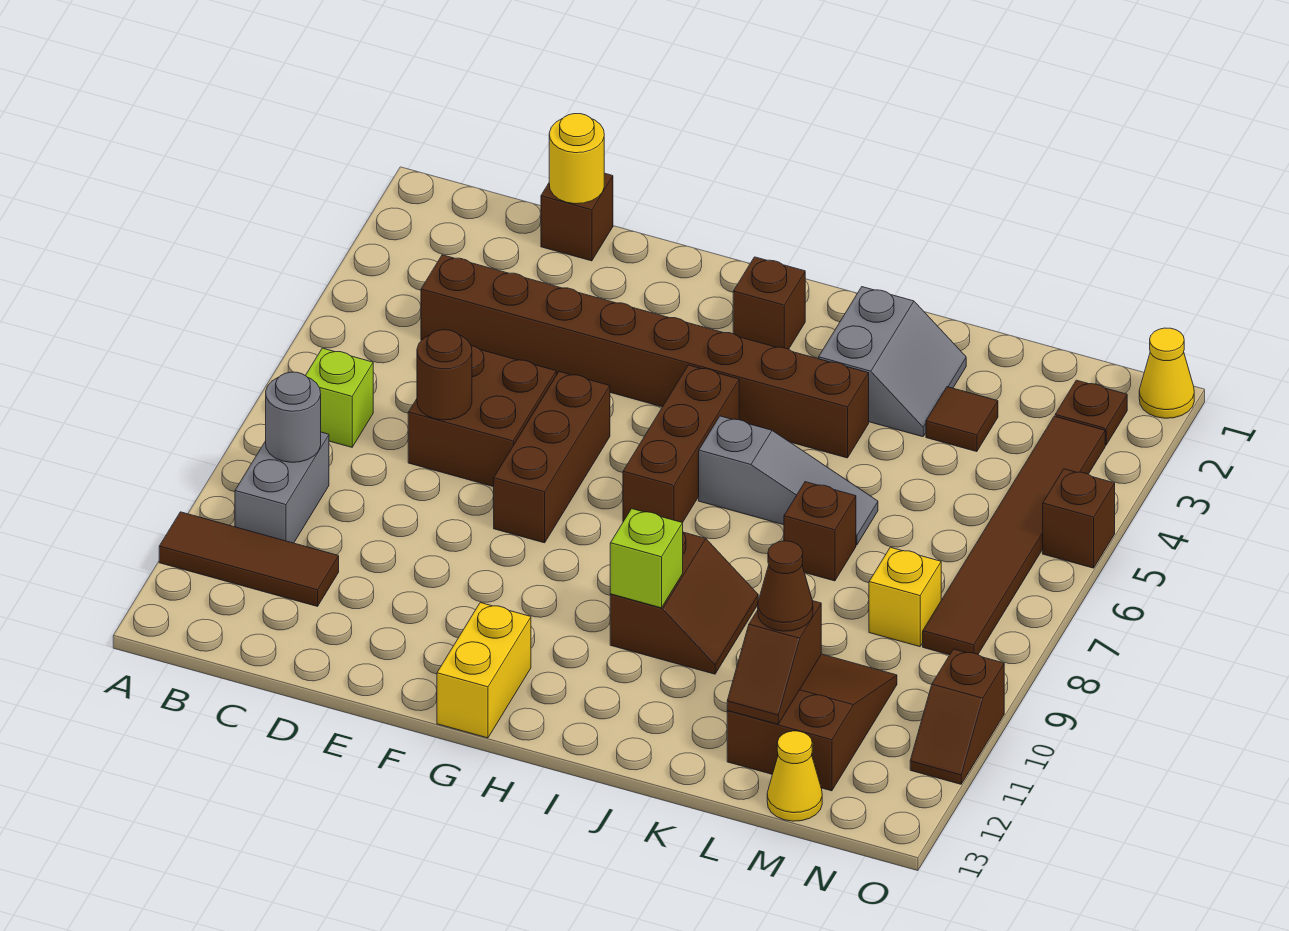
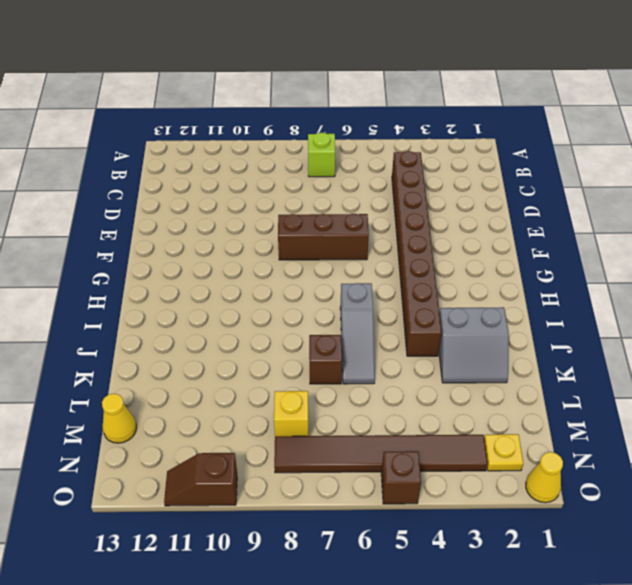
yellow 1x1 plate [484,434,523,471] -> brown 1x1 plate [1055,380,1127,445]
none -> brown 1x3 tile [159,512,339,606]
none -> grey 1x2 brick [235,432,329,543]
none -> brown 1x1 brick [541,173,613,261]

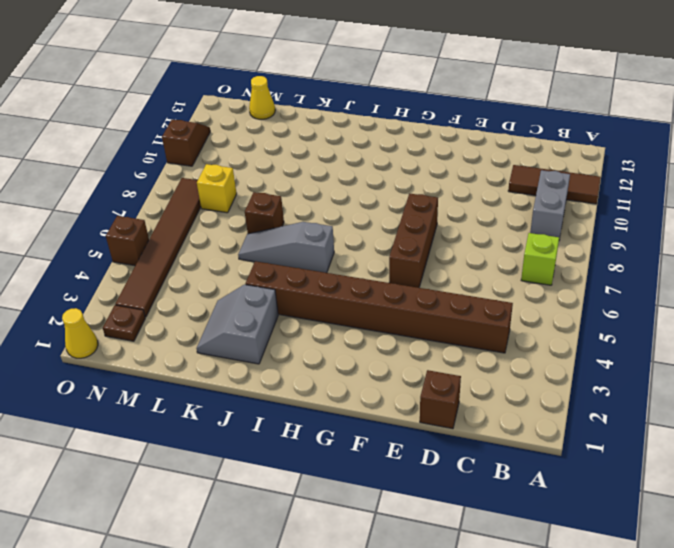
none -> brown 2x2 brick [408,346,556,487]
none -> yellow 1x2 brick [437,603,531,738]
none -> brown 1x1 brick [733,257,805,349]

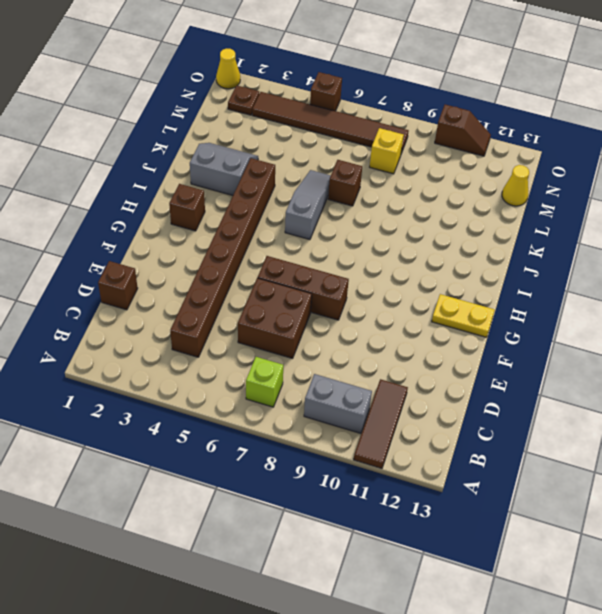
yellow 1x2 plate [432,294,494,337] -> yellow 1x2 brick [437,603,531,738]
none -> brown 1x3 brick [623,365,739,523]
none -> brown 2x2 slope [610,532,758,674]
none -> brown 1x1 tile [926,387,998,452]

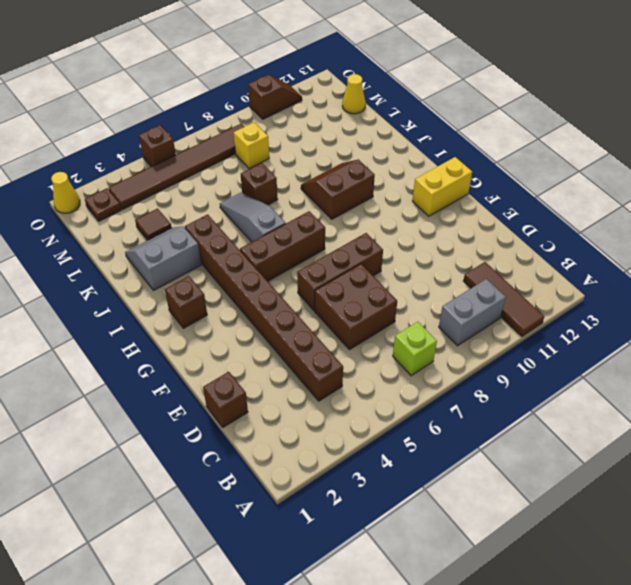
none -> brown 2x3 slope [727,654,897,791]
none -> grey 1x1 round brick [266,372,321,462]
none -> yellow 1x1 round brick [549,114,604,204]

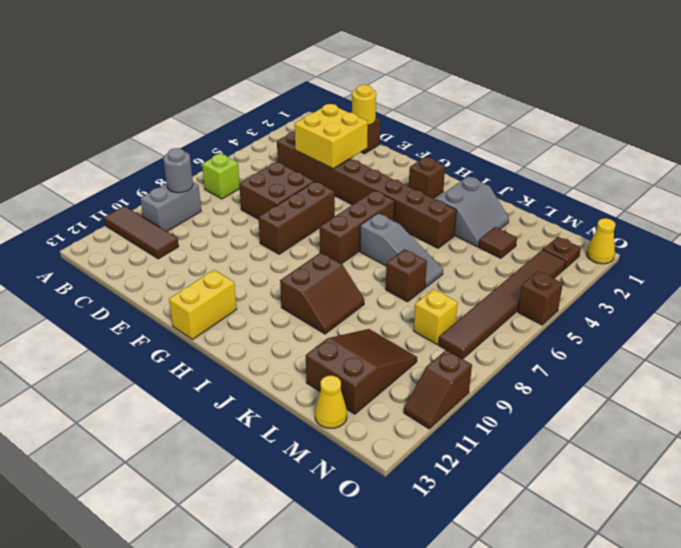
yellow 2x2 brick [295,104,368,169] -> none
none -> brown 1x1 round brick [417,330,472,420]
none -> lime 1x1 brick [610,509,683,608]
none -> brown 1x2 slope [727,601,821,724]

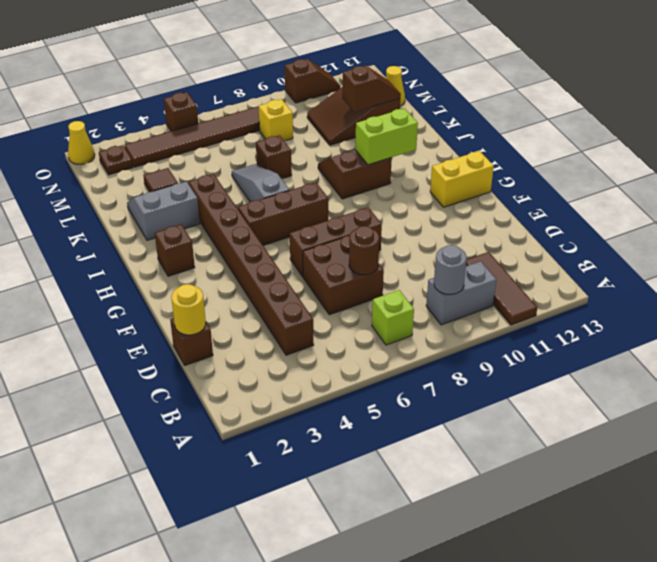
lime 1x2 brick [355,108,418,165] -> lime 1x1 brick [610,509,683,608]
none -> brown 1x1 cone [758,541,813,631]

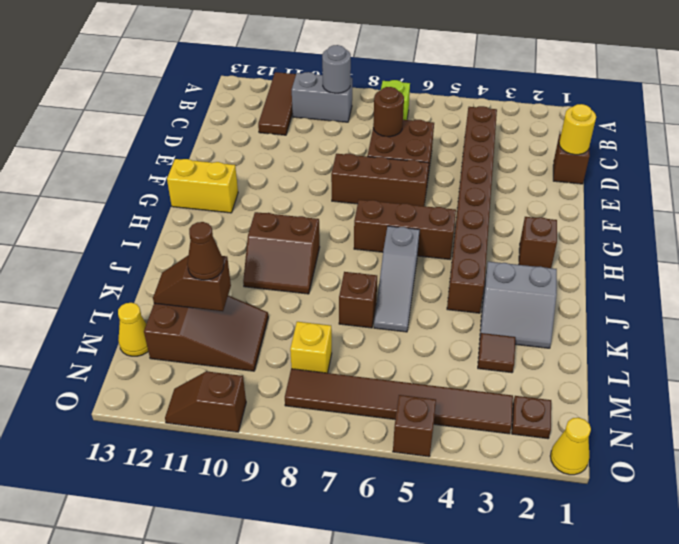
none -> lime 1x1 brick [610,509,683,608]

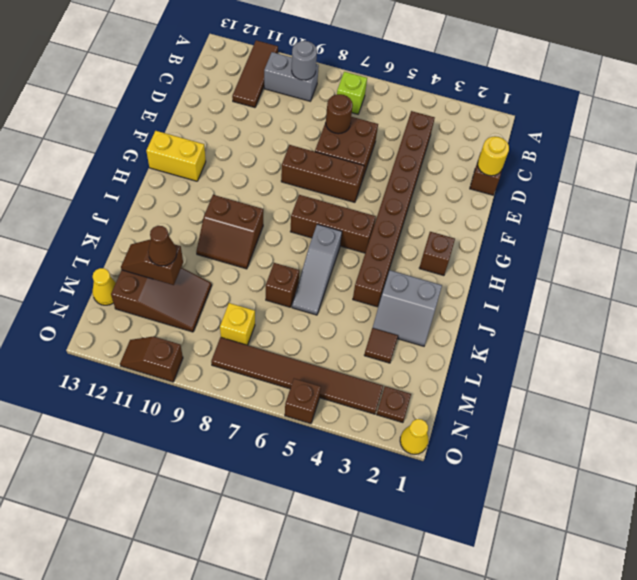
none -> lime 1x1 brick [610,509,683,608]

